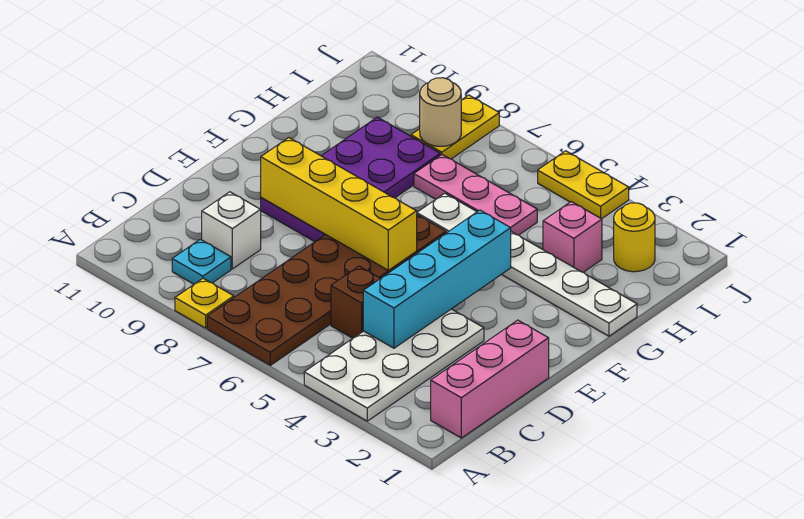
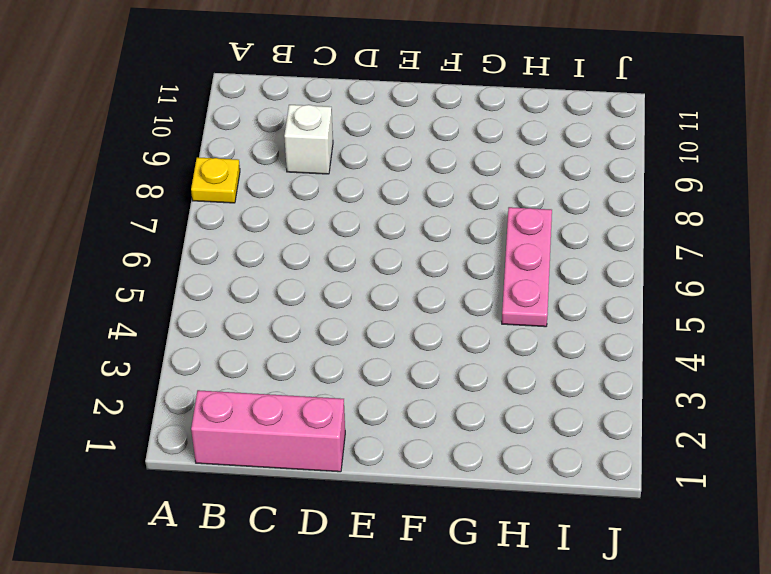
none -> white 2x4 plate [304,309,484,421]
none -> brown 2x6 plate [207,215,446,365]
none -> cyan 1x1 plate [172,239,231,284]

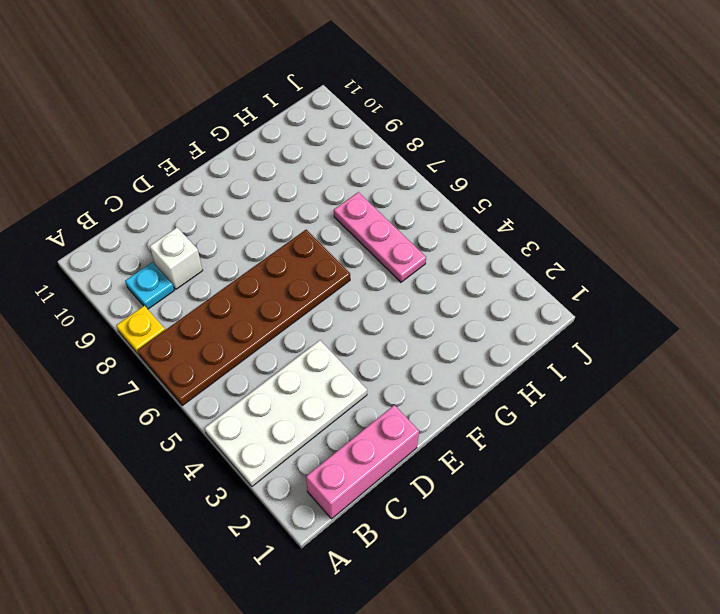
none -> brown 1x1 brick [331,266,380,338]
none -> purple 2x4 plate [261,117,440,242]
none -> white 1x6 plate [417,193,637,336]

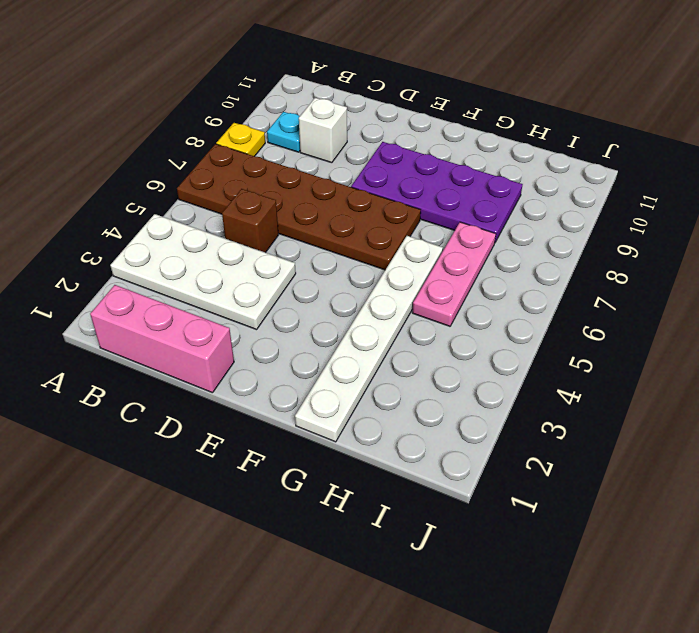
none -> pink 1x1 brick [543,202,602,272]
none -> yellow 1x1 round brick [614,203,655,272]
none -> yellow 1x2 plate [411,95,499,159]

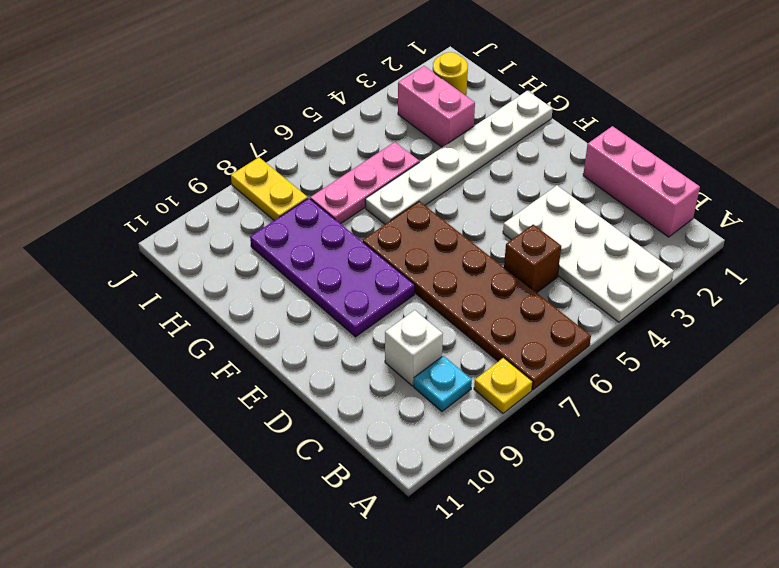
pink 1x2 brick [398,66,475,147] -> pink 1x1 brick [543,202,602,272]
none -> yellow 1x2 plate [538,151,629,219]
none -> cyan 1x4 brick [363,210,511,348]
none -> yellow 1x4 brick [261,138,417,270]

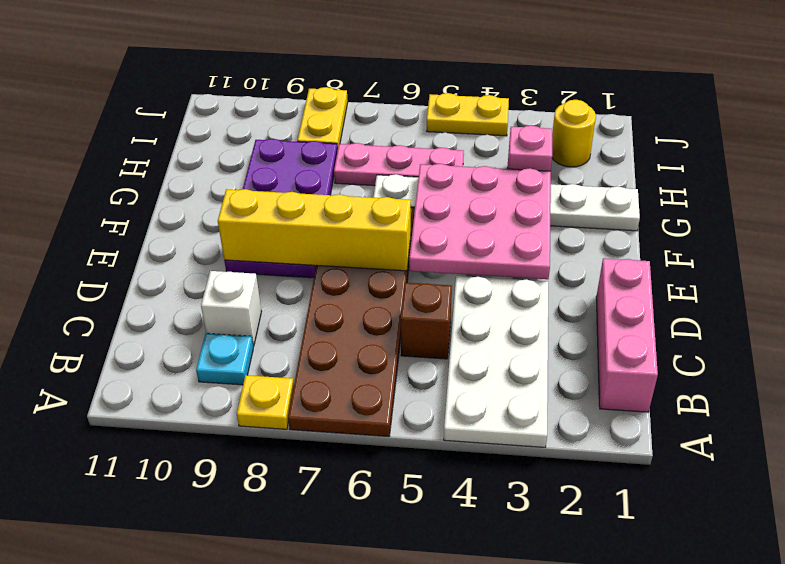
pink 3x3 plate [409,164,551,279] -> cyan 1x4 brick [363,210,511,348]
none -> tan 1x1 round brick [420,78,461,146]

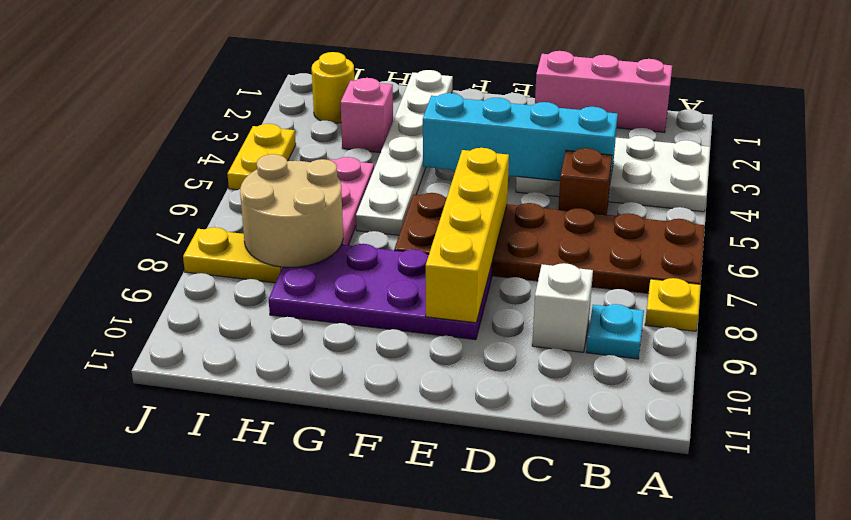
tan 2x2 round brick [240,154,343,267] -> tan 1x1 round brick [420,78,461,146]

